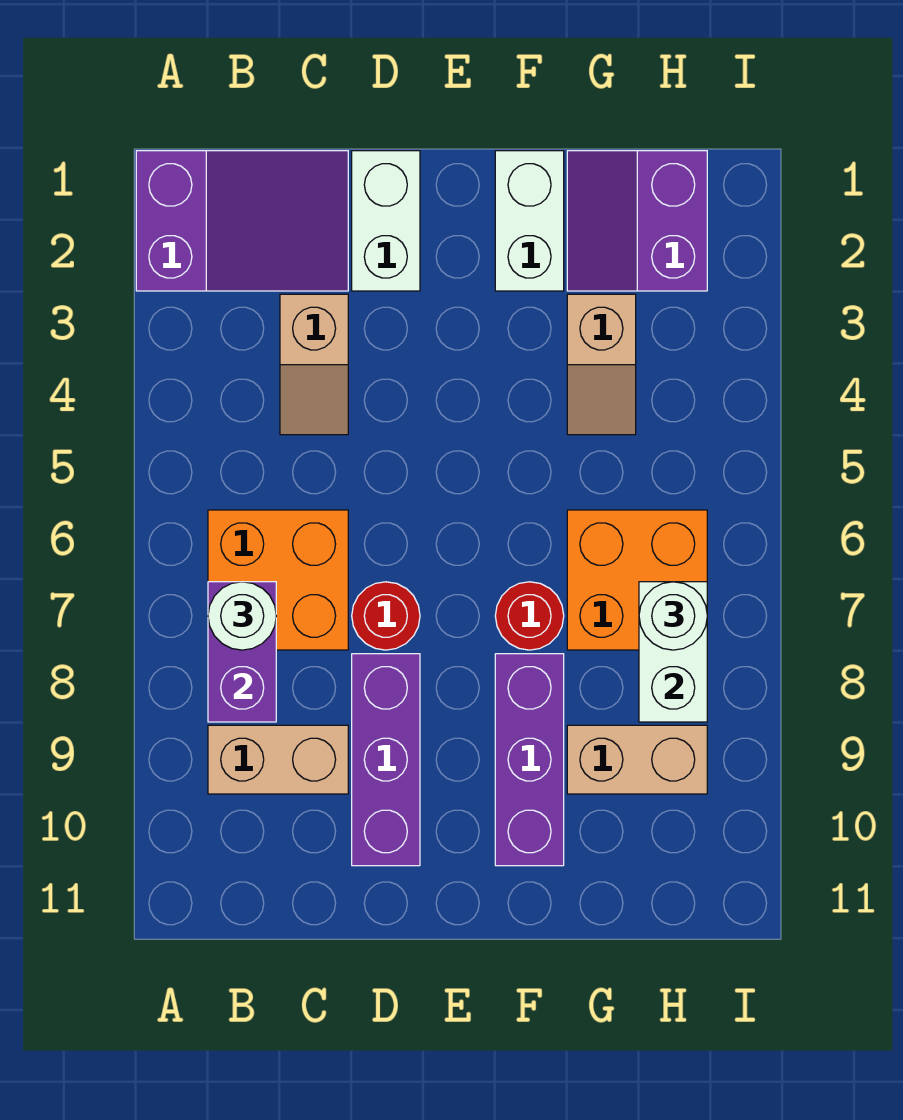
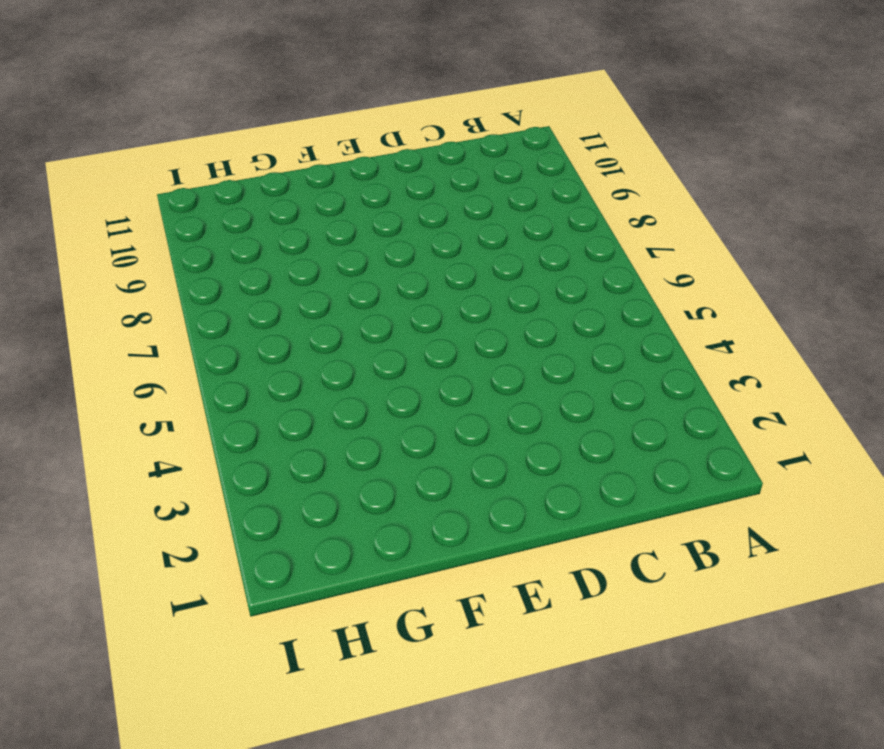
none -> purple 2x3 slope [136,151,348,291]
none -> orange 2x2 brick [208,510,348,650]
none -> tan 1x2 brick [208,725,348,794]

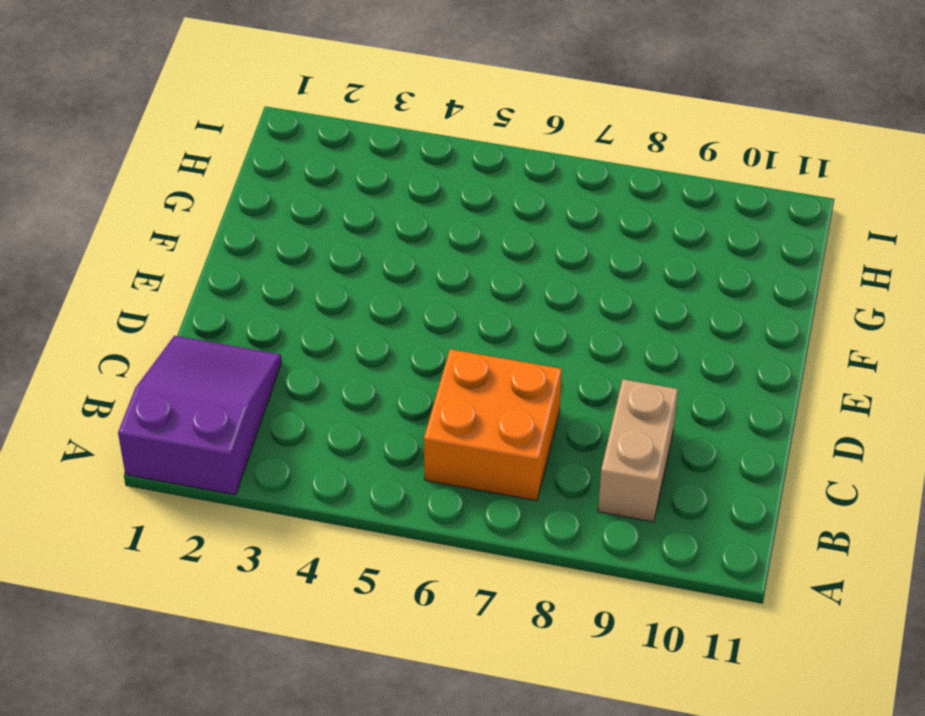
none -> tan 1x2 slope [280,294,348,435]
none -> white 1x2 brick [352,151,420,291]
none -> red 1x1 round brick [352,582,420,650]

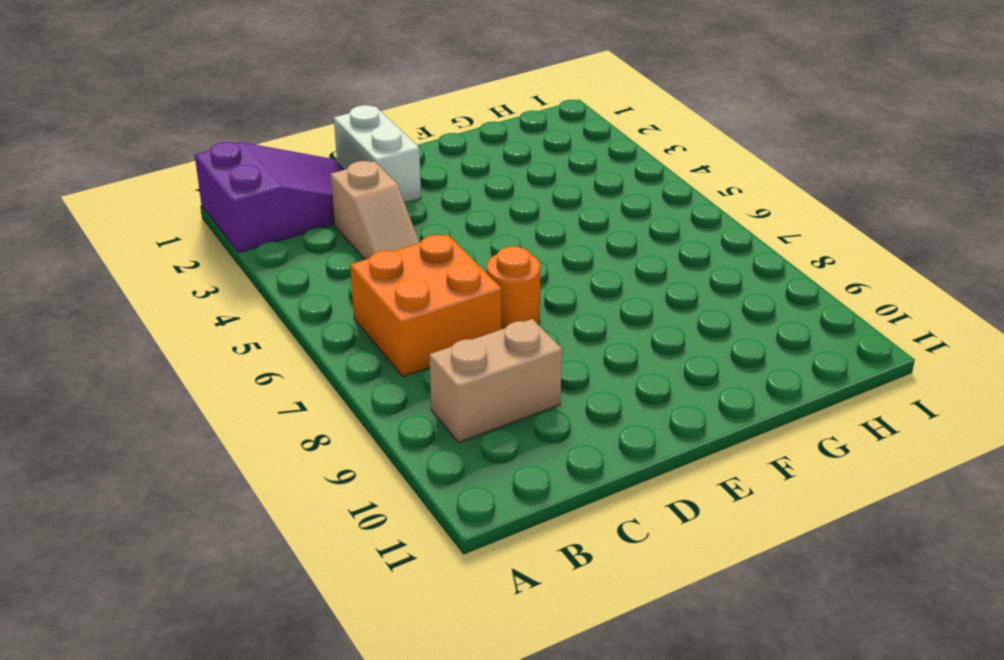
orange 1x1 round brick [487,246,541,329] -> red 1x1 round brick [352,582,420,650]
none -> purple 1x3 brick [352,654,420,866]
none -> white 1x2 brick [495,151,564,291]
none -> red 1x1 round brick [495,582,564,650]

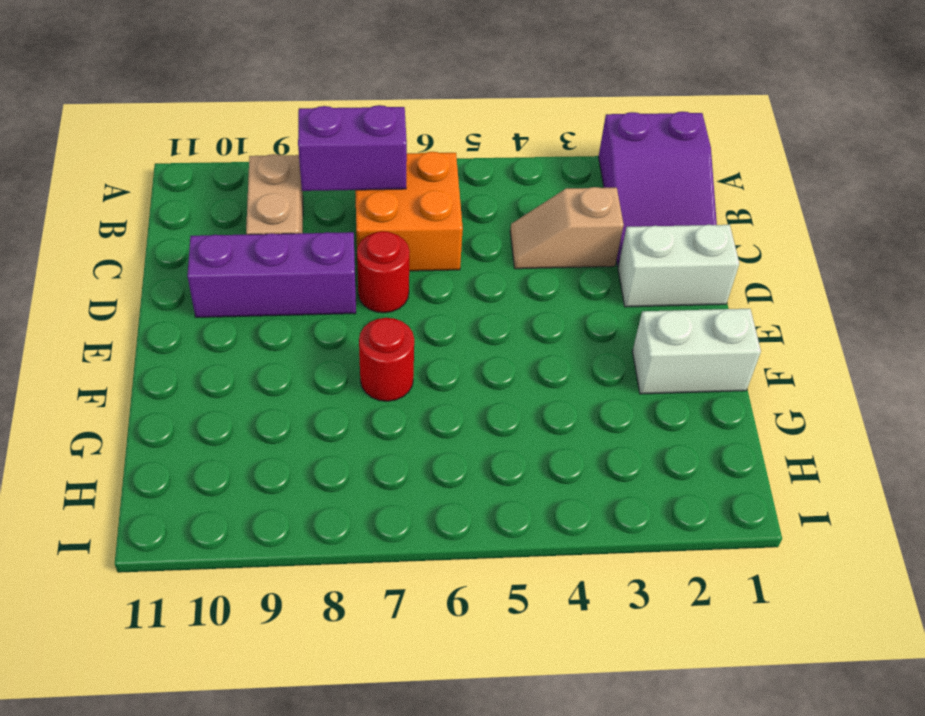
none -> purple 1x3 brick [495,654,564,866]
none -> purple 2x2 slope [567,151,707,291]
none -> tan 1x2 slope [567,294,636,435]

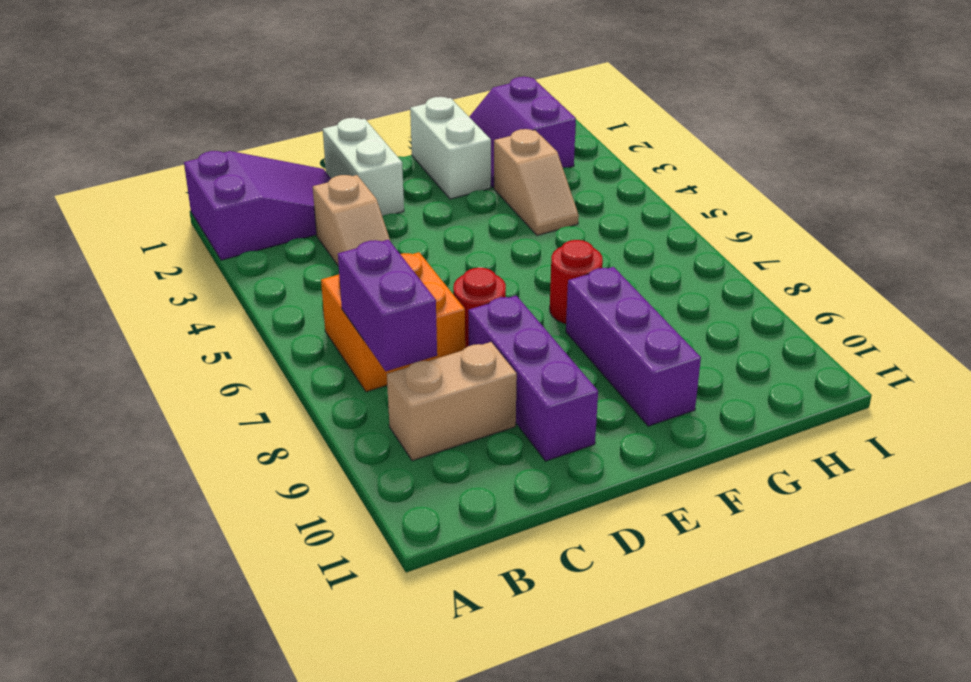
none -> orange 2x2 brick [567,510,707,650]
none -> tan 1x2 brick [567,725,707,794]
none -> white 1x2 brick [639,582,707,722]

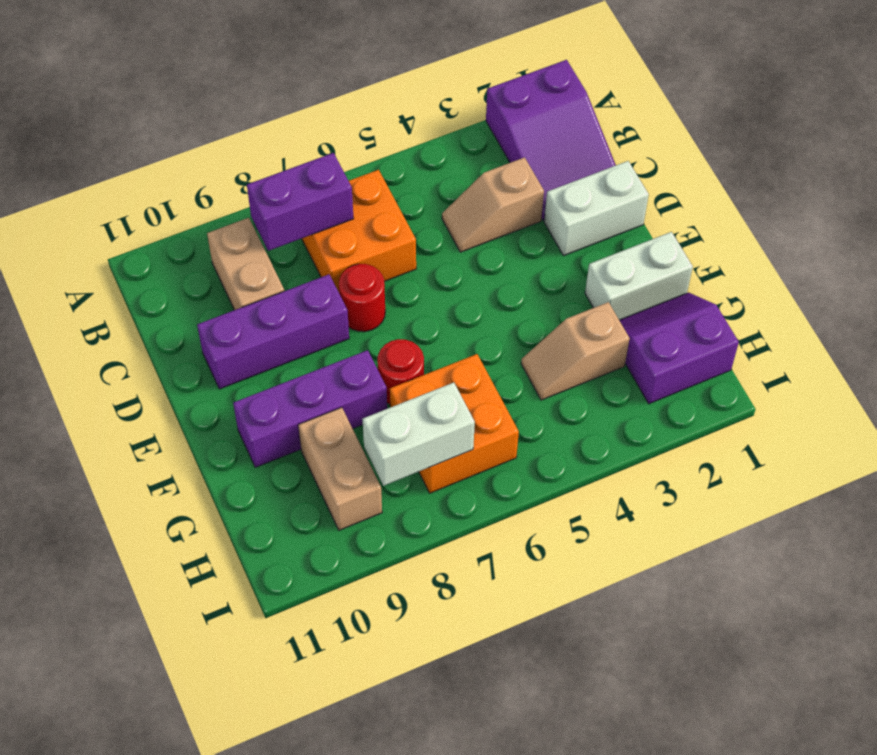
none -> white 1x1 round brick [208,582,276,650]
none -> white 1x1 round brick [639,582,707,650]

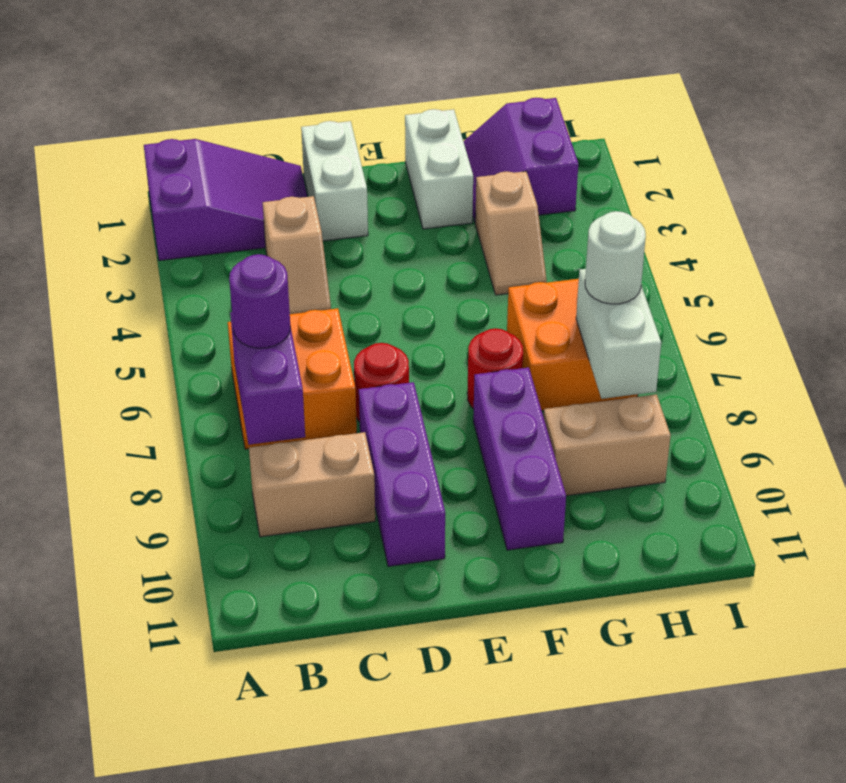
purple 1x1 round brick [229,254,290,348] -> white 1x1 round brick [208,582,276,650]

